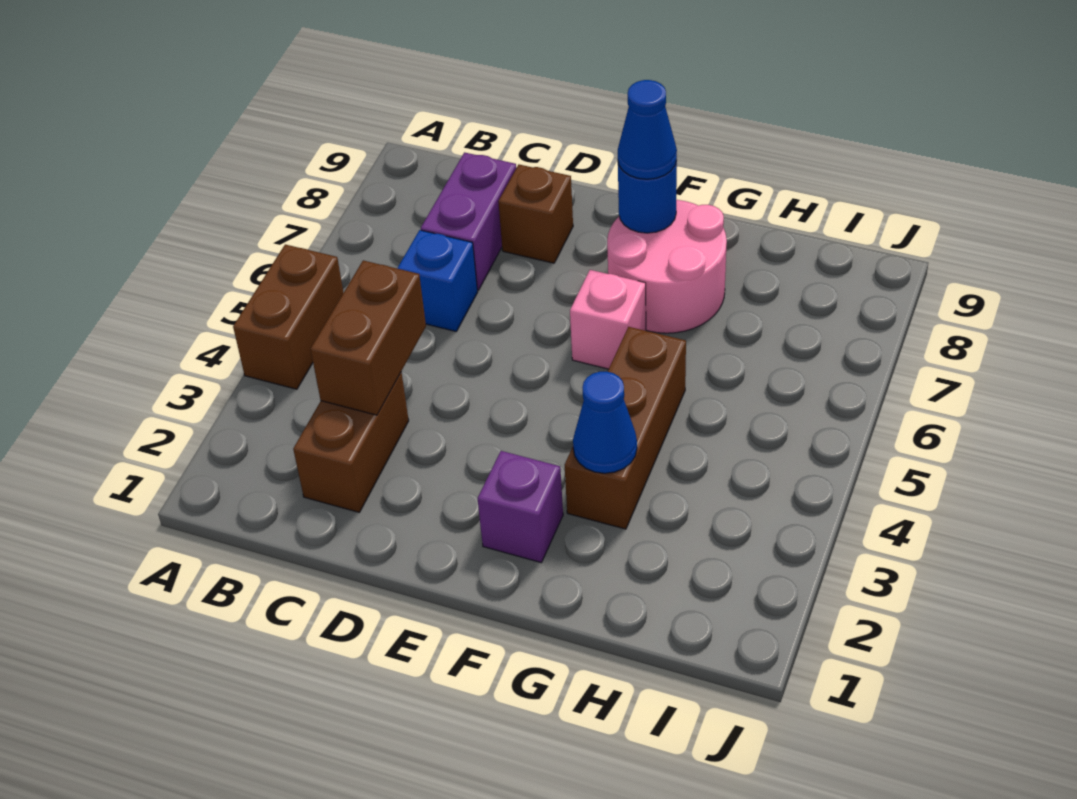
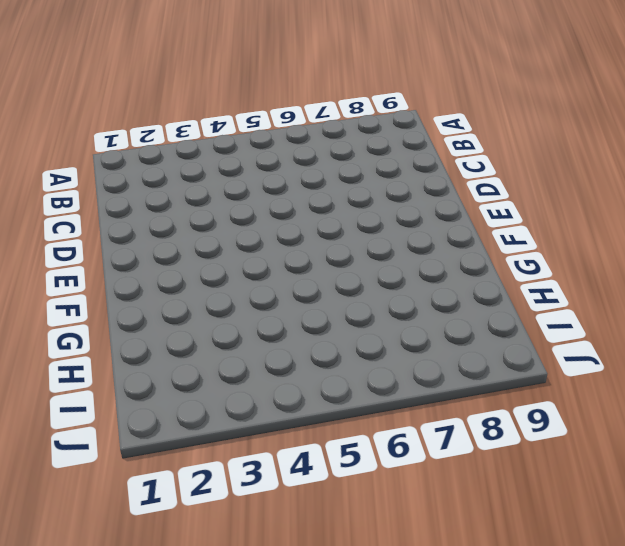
none -> brown 1x2 brick [233,244,343,389]
none -> brown 1x2 brick [293,372,409,512]
none -> blue 1x1 brick [397,230,478,331]

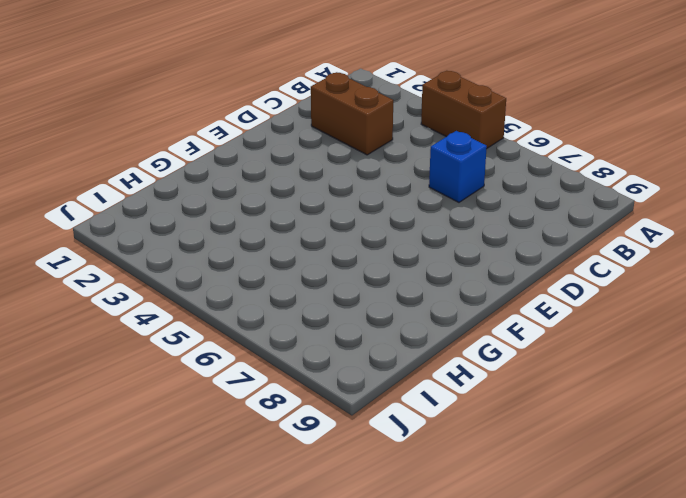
none -> purple 1x2 brick [421,152,516,290]
none -> brown 1x1 brick [498,165,573,263]
none -> purple 1x1 brick [478,451,563,562]

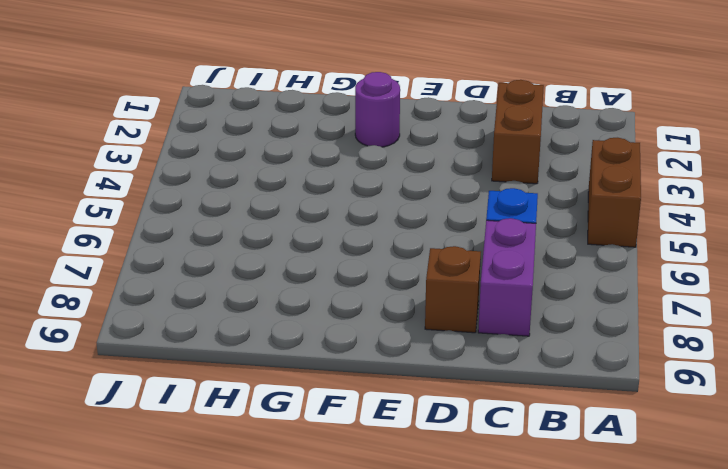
purple 1x1 round brick [355,72,400,147] -> purple 1x1 brick [478,451,563,562]
none -> pink 1x1 brick [570,270,646,369]
none -> pink 2x2 round brick [607,200,727,333]
none -> brown 1x3 brick [565,327,686,529]

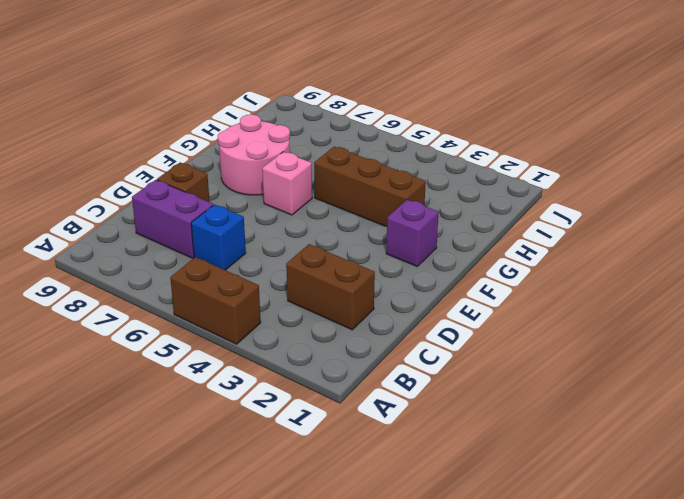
none -> brown 1x2 brick [311,261,426,415]
none -> blue 1x1 round brick [618,161,677,233]
none -> blue 1x1 cone [573,372,637,473]

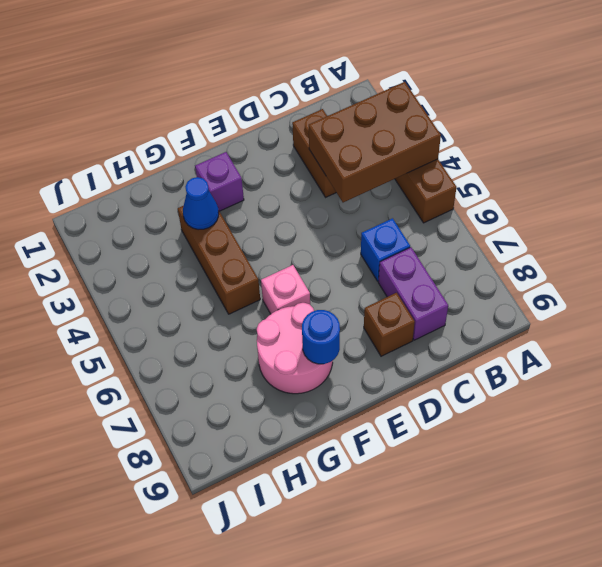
brown 2x3 brick [309,82,441,202] -> brown 1x2 brick [311,261,426,415]
none -> blue 1x1 cone [618,80,677,179]

